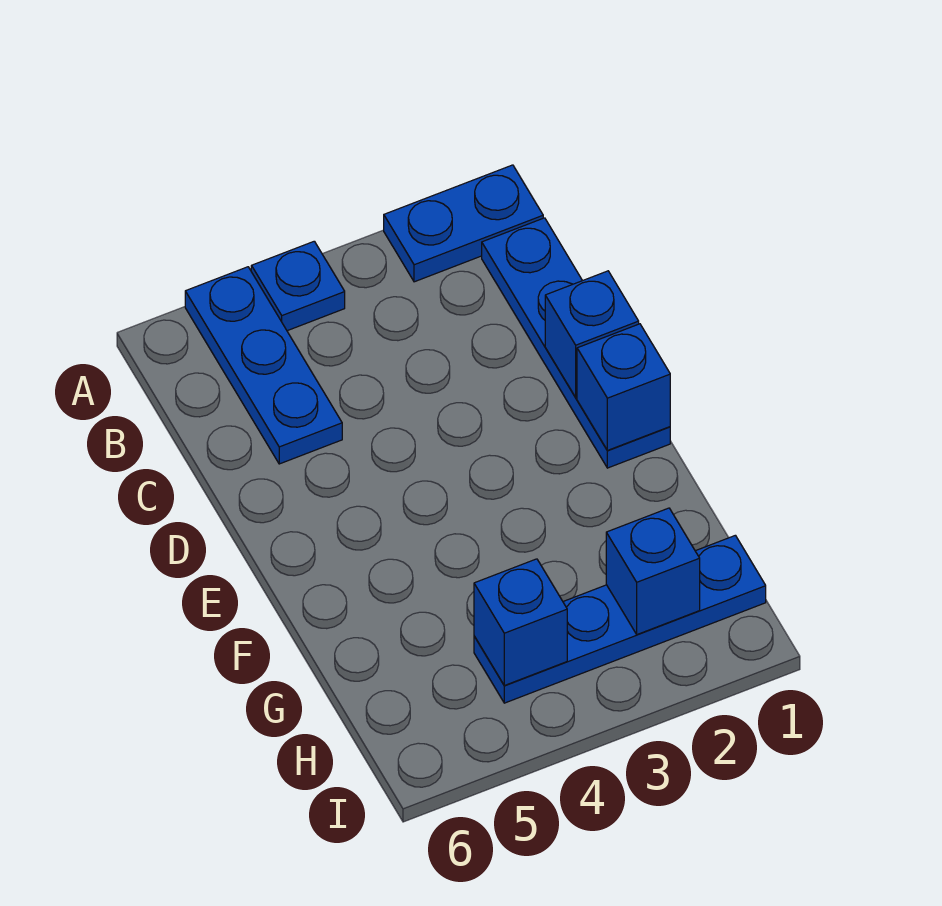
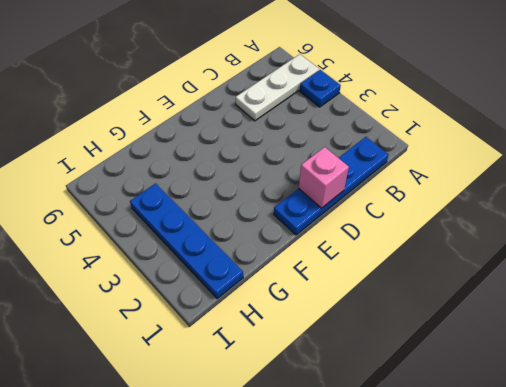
white 1x3 plate [236,54,319,121] -> blue 1x3 plate [185,267,342,464]
pink 1x1 brick [299,147,349,208] -> blue 1x1 brick [545,271,639,397]
none -> blue 1x2 plate [384,165,543,282]
none -> blue 1x1 brick [577,324,670,450]

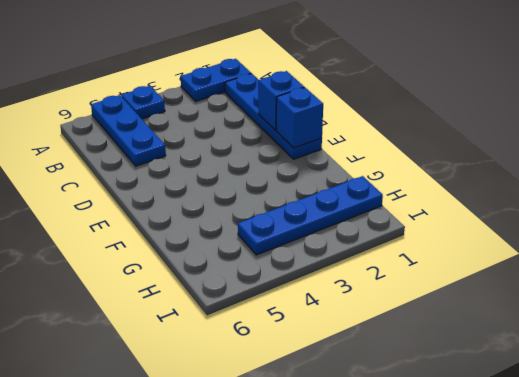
none -> blue 1x1 brick [606,508,700,634]
none -> blue 1x1 brick [474,559,567,685]

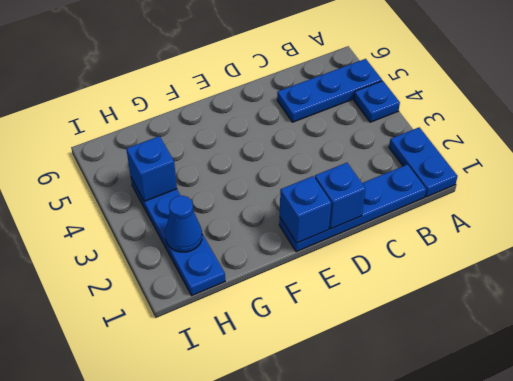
blue 1x1 cone [165,196,202,252] -> blue 1x1 brick [606,508,700,634]

